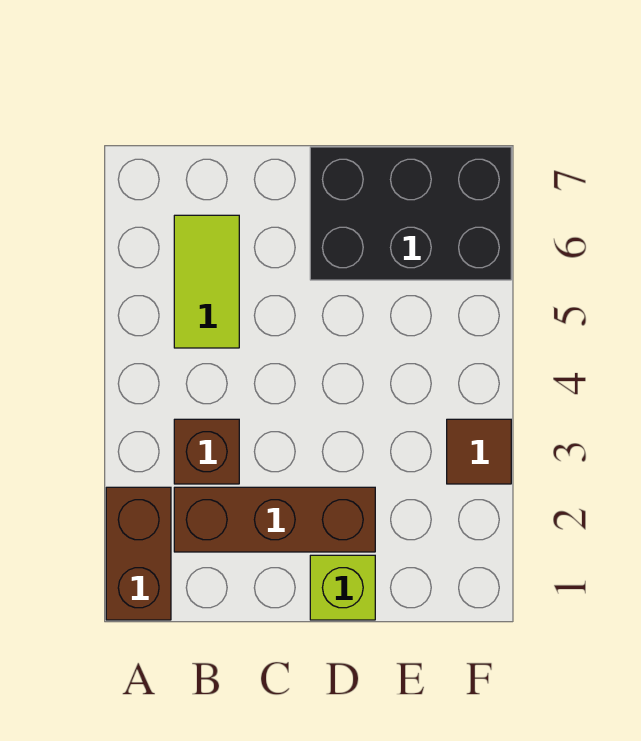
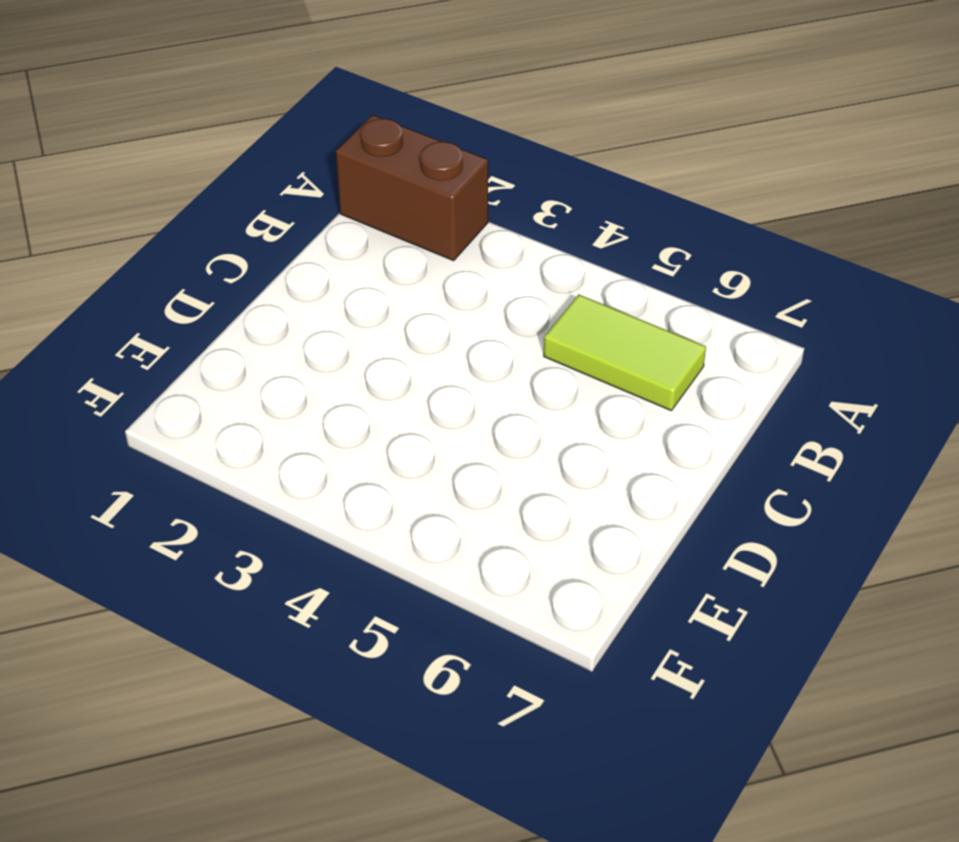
none -> brown 1x3 brick [174,487,375,552]
none -> brown 1x1 brick [174,419,239,484]

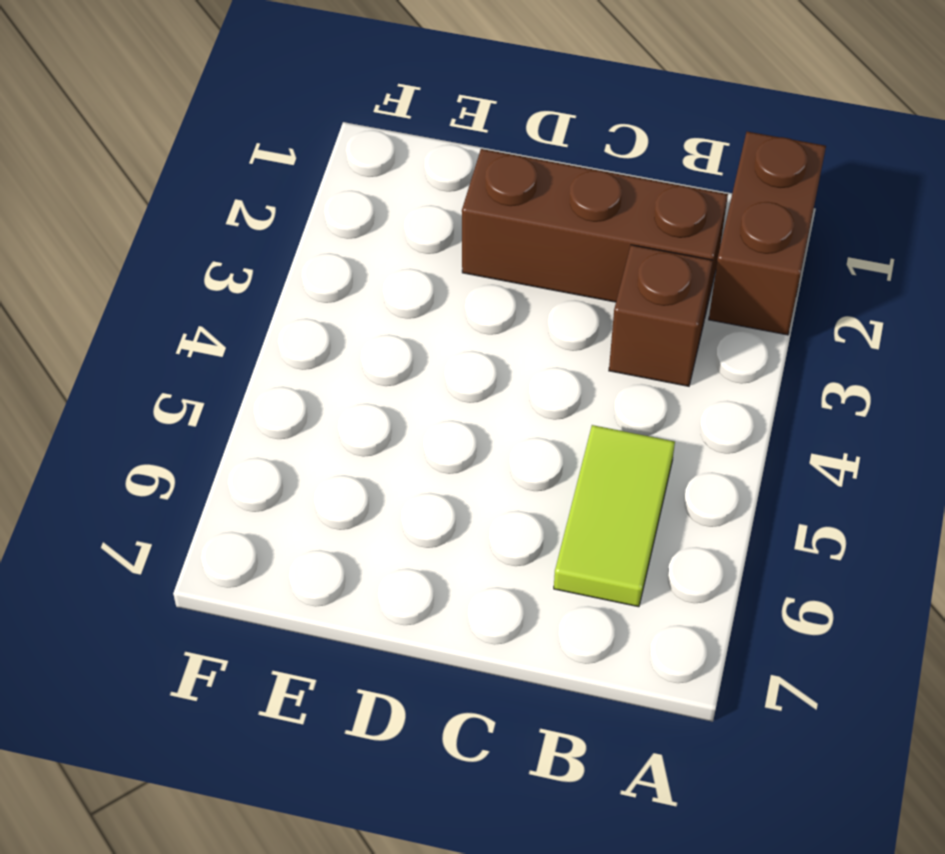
none -> lime 1x1 brick [310,555,375,620]
none -> black 2x3 brick [310,147,511,280]

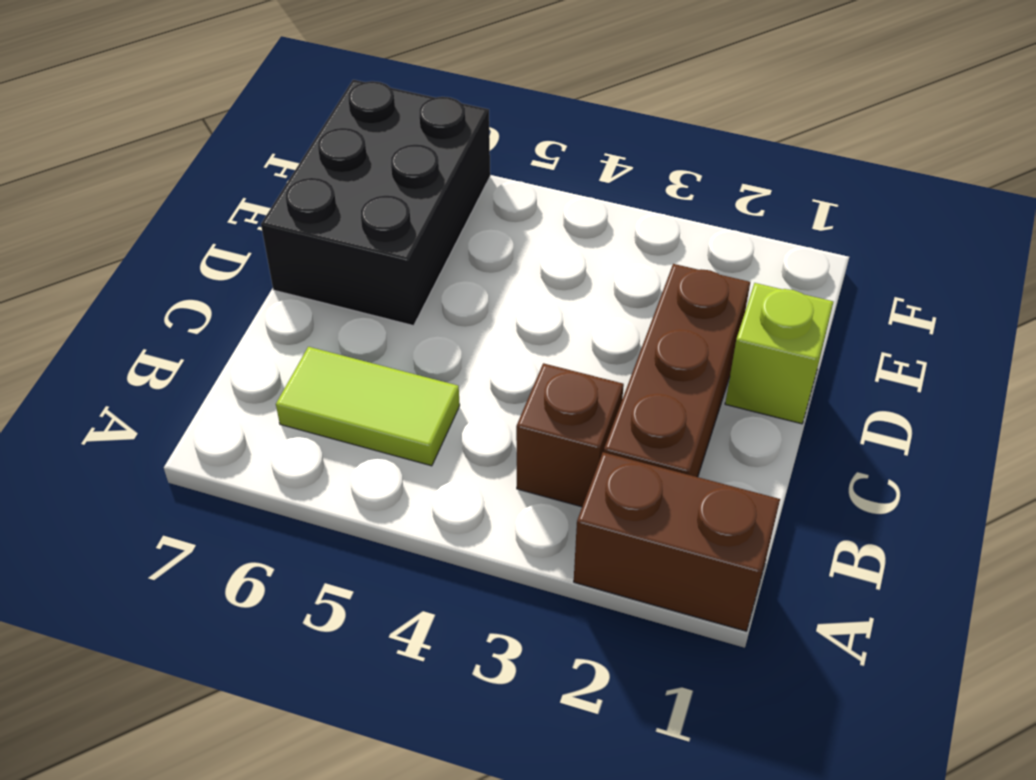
none -> brown 1x1 tile [447,419,511,484]

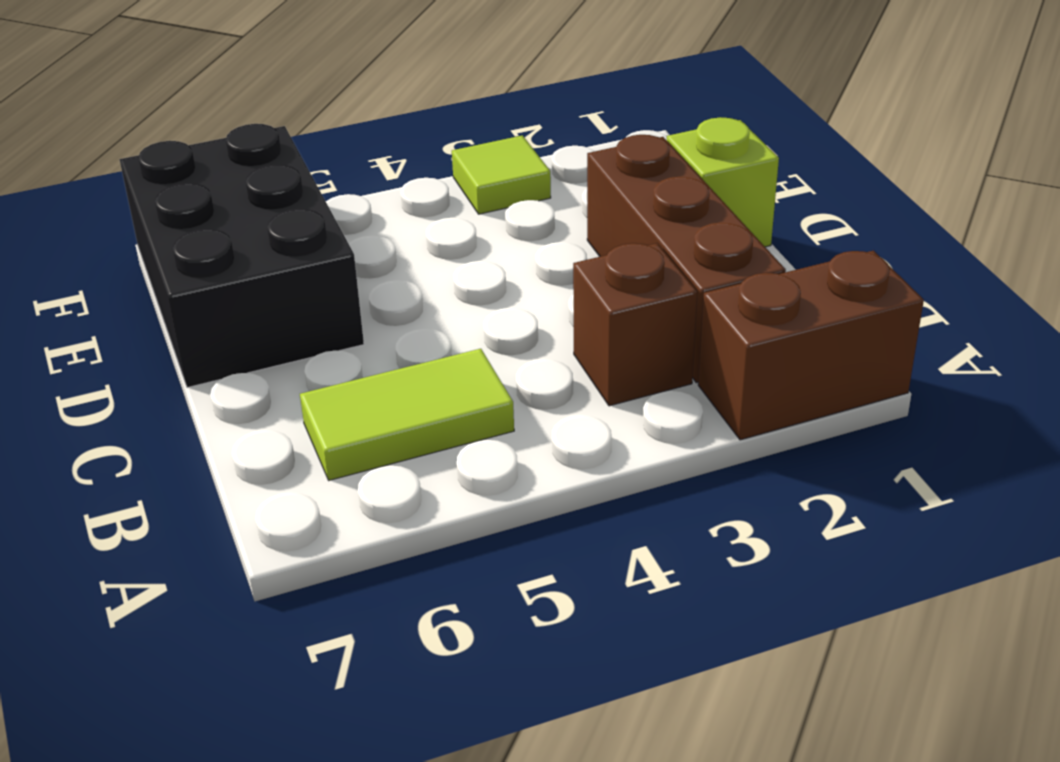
lime 1x1 tile [452,135,551,214] -> brown 1x1 tile [447,419,511,484]

